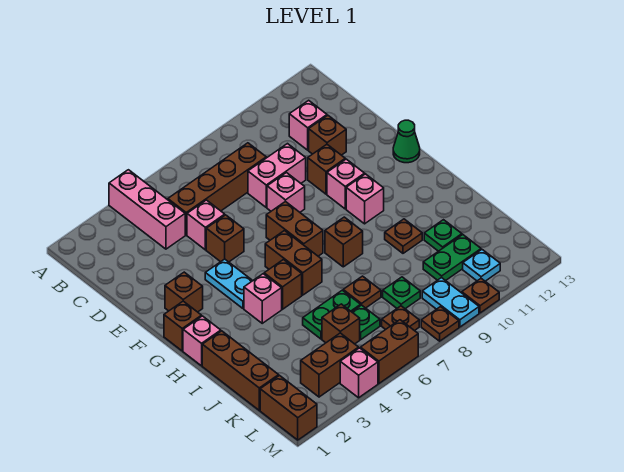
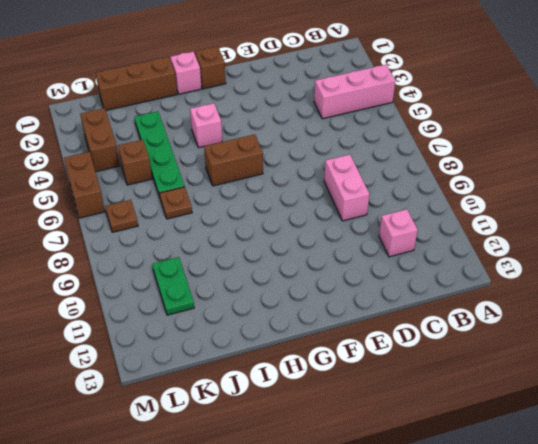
green 1x4 plate [134,112,185,197] -> green 1x2 plate [303,290,361,339]
none -> brown 1x4 brick [168,143,266,235]
none -> pink 1x1 brick [187,200,225,250]
none -> brown 1x1 brick [309,115,346,155]
none -> brown 1x1 brick [206,215,244,262]

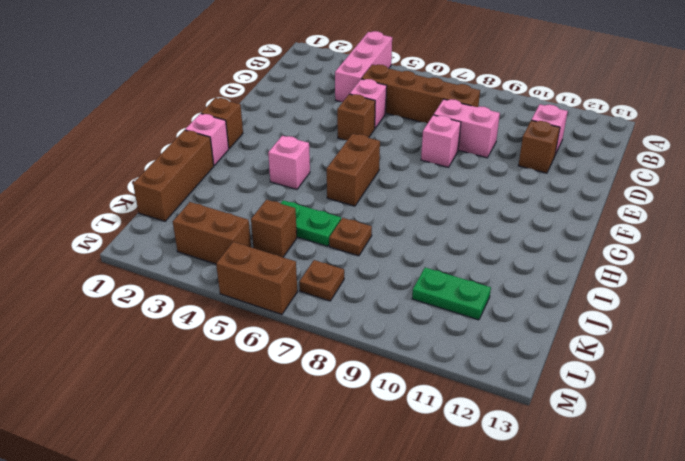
none -> brown 1x1 brick [308,144,345,194]
none -> brown 1x1 brick [165,272,203,312]
none -> cyan 1x2 plate [205,259,253,308]
none -> brown 1x2 brick [266,201,323,256]

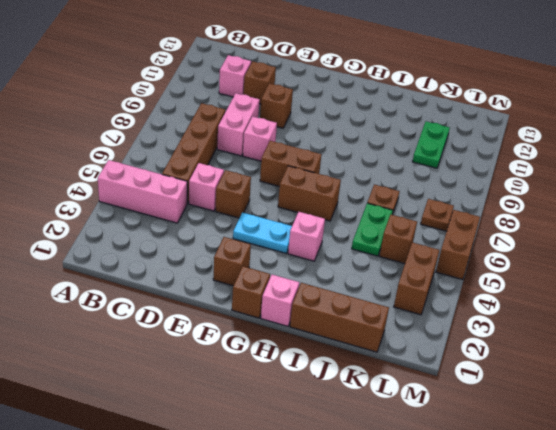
none -> pink 1x1 brick [327,159,365,209]
none -> green 1x1 cone [393,120,420,163]
none -> pink 1x1 brick [346,174,384,224]
none -> brown 1x1 brick [264,260,302,309]

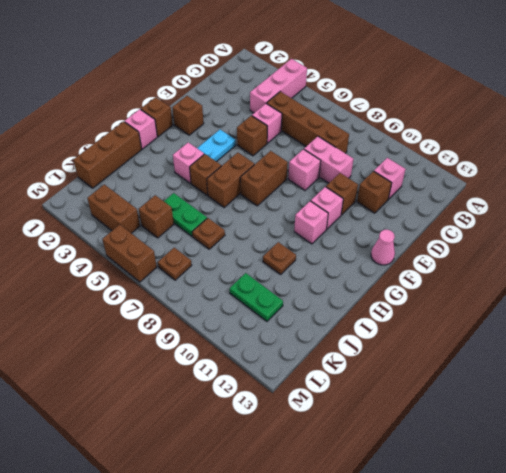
pink 1x1 cone [371,230,395,265] -> green 1x1 cone [393,120,420,163]
none -> brown 1x1 brick [325,217,363,267]
none -> green 1x1 plate [424,220,462,251]
none -> green 1x1 plate [352,305,380,340]
none -> green 1x1 plate [383,277,420,309]

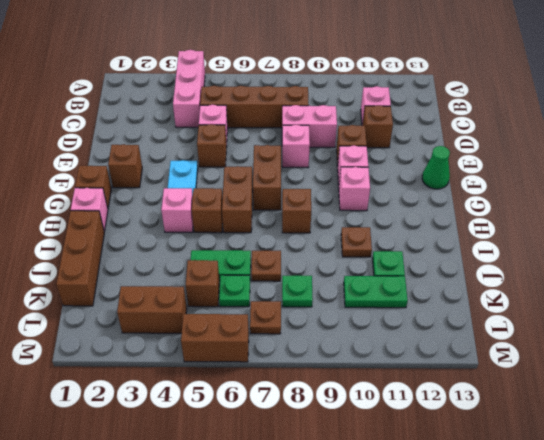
none -> brown 1x2 brick [260,376,317,440]
none -> cyan 1x2 plate [422,278,479,327]
none -> cyan 1x1 plate [463,250,500,281]
none -> pink 1x1 brick [340,348,378,398]

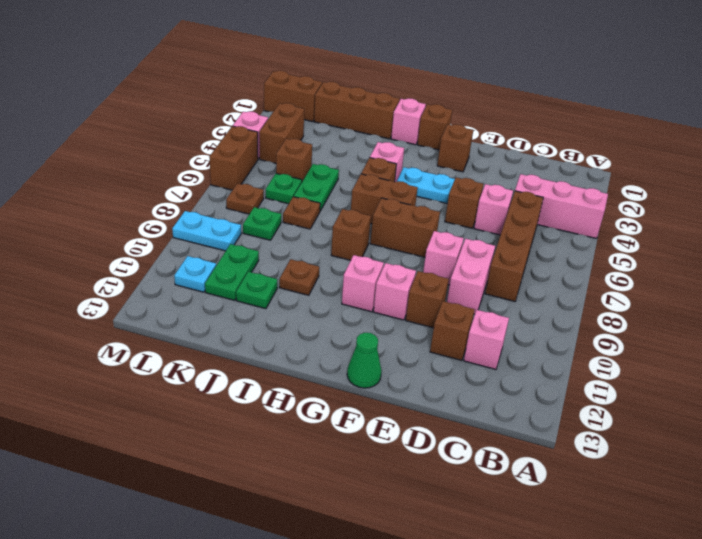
none -> brown 1x1 plate [421,307,459,341]
none -> brown 1x1 plate [462,279,499,313]

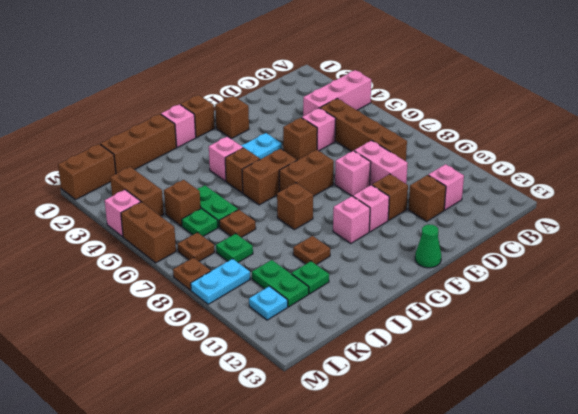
none -> brown 1x1 plate [462,279,499,313]

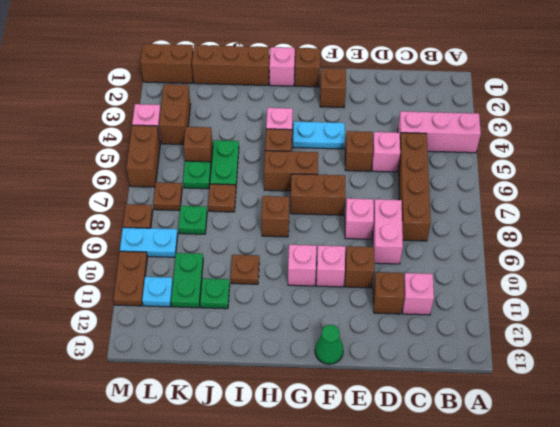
brown 1x2 plate [113,251,147,306] -> brown 1x1 plate [462,279,499,313]

